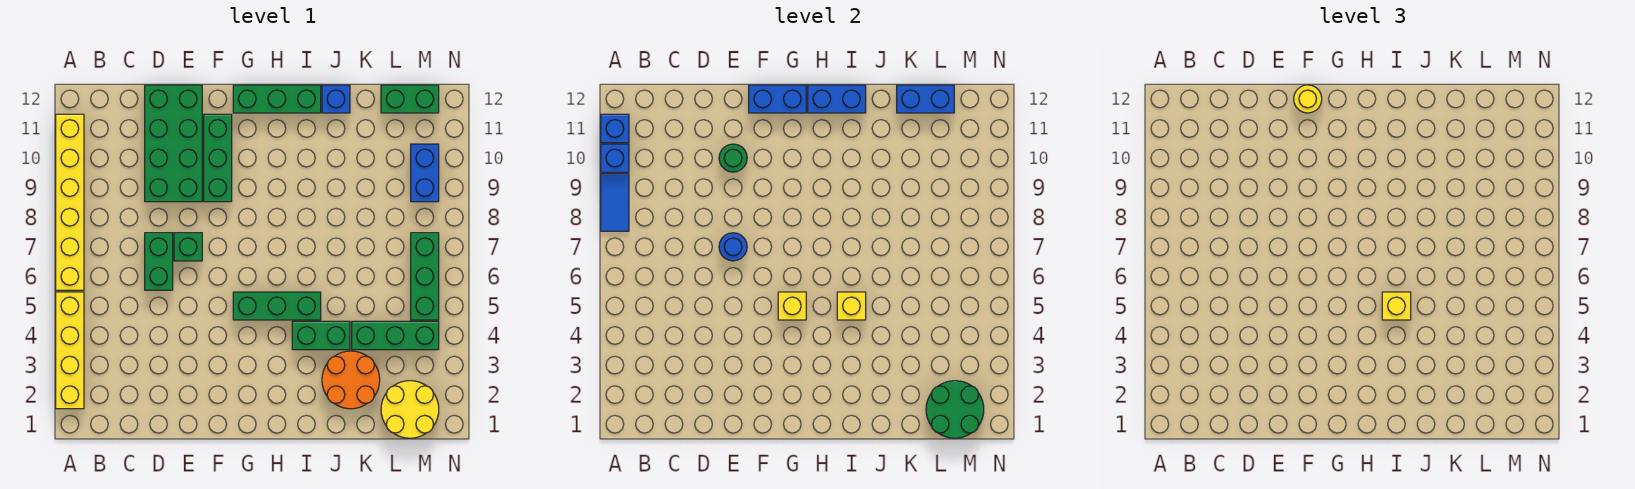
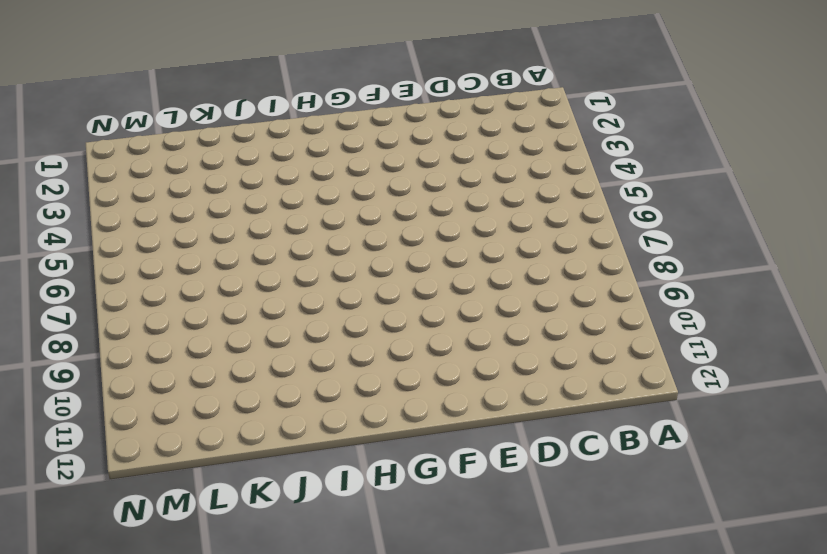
none -> yellow 1x4 brick [56,292,84,409]
none -> yellow 1x6 brick [56,114,84,290]
none -> green 1x2 brick [145,233,173,290]

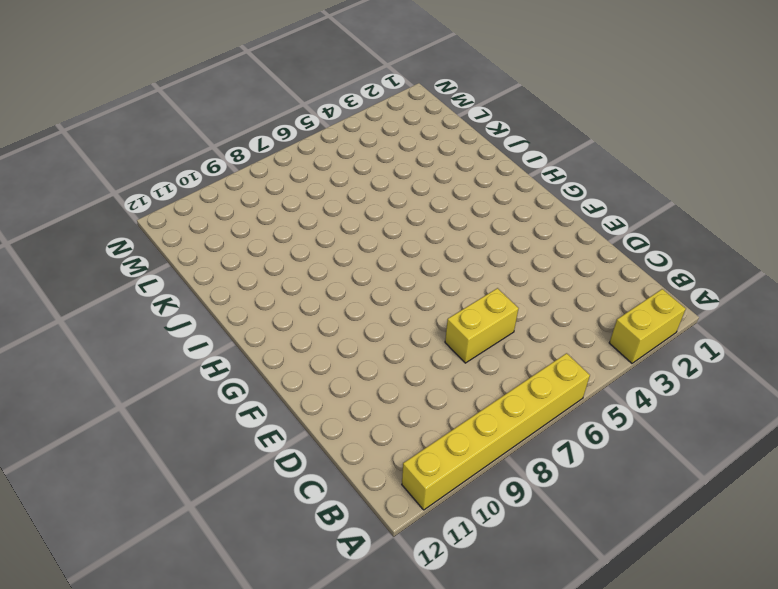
yellow 1x2 brick [609,289,686,363] -> yellow 1x4 brick [56,292,84,409]
yellow 1x2 brick [445,288,519,363] -> green 1x2 brick [145,233,173,290]
none -> green 2x4 brick [145,85,202,202]
none -> green 1x1 brick [174,233,202,261]
none -> green 1x3 brick [204,114,232,202]

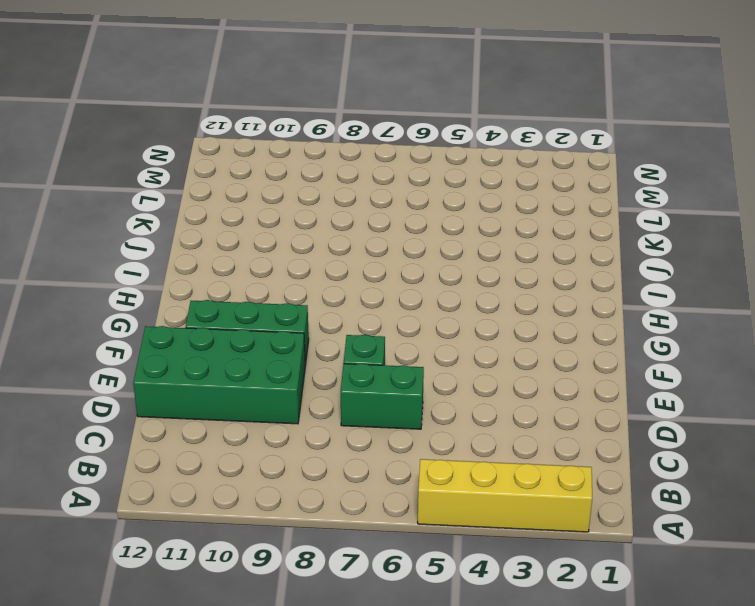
none -> yellow 1x6 brick [56,114,84,290]
none -> green 1x3 brick [233,292,321,320]
none -> green 1x3 brick [233,85,321,113]

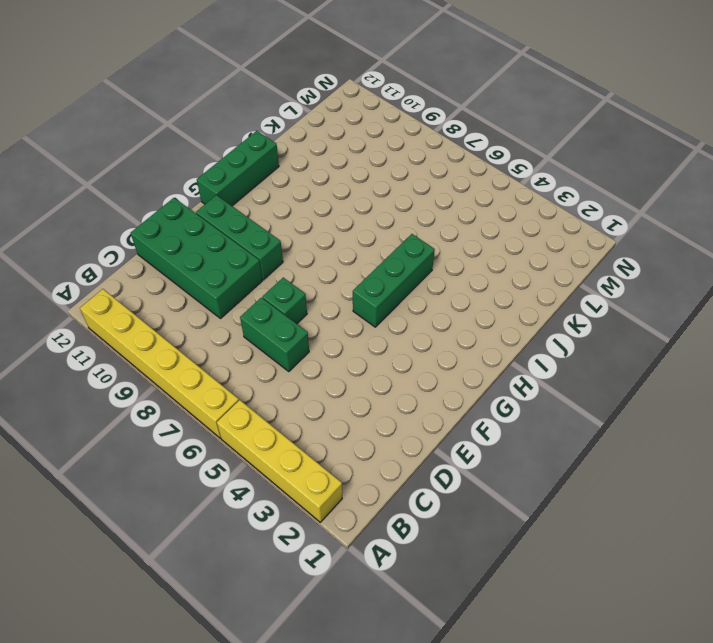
none -> green 1x2 brick [292,321,350,350]
none -> orange 2x2 round brick [322,351,380,409]
none -> blue 1x1 brick [322,85,350,113]

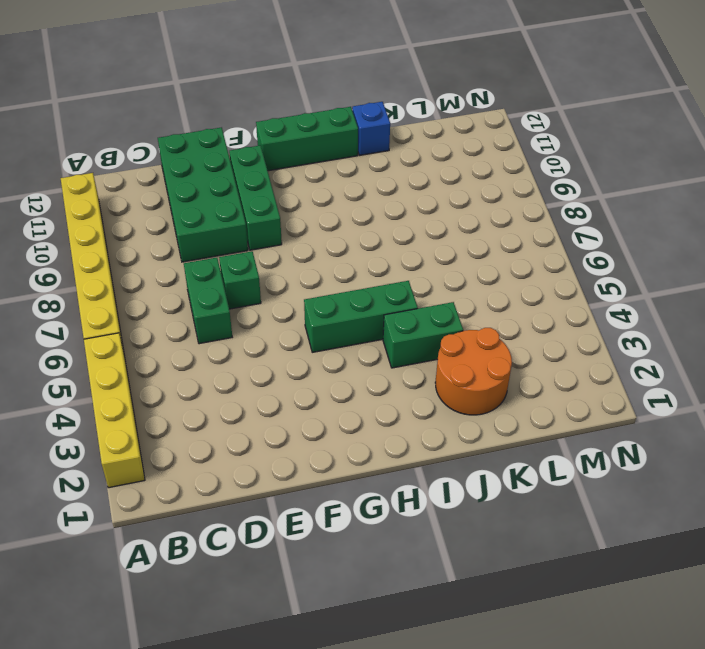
none -> green 1x3 brick [352,321,439,350]
none -> yellow 2x2 round brick [381,381,439,438]
none -> green 1x2 brick [381,85,439,113]

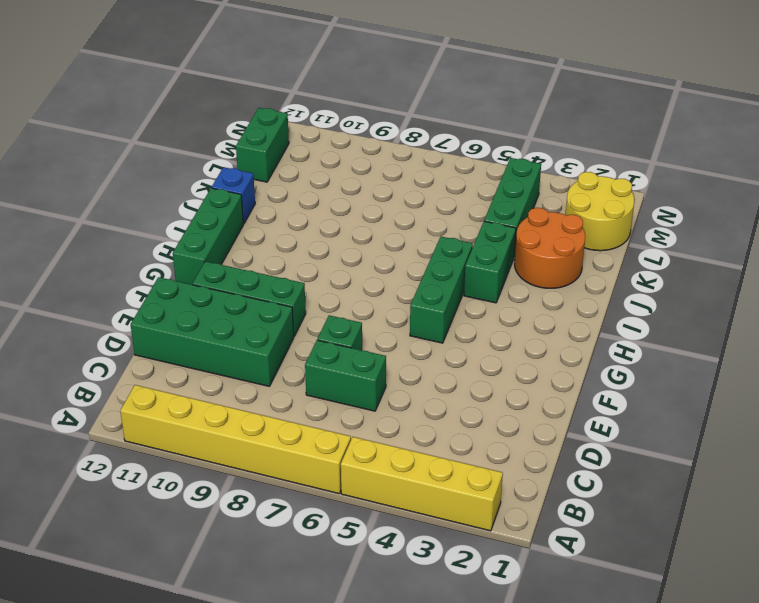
none -> green 1x3 brick [411,233,439,320]
none -> blue 1x2 brick [411,144,439,202]
none -> blue 1x2 tile [601,174,629,231]

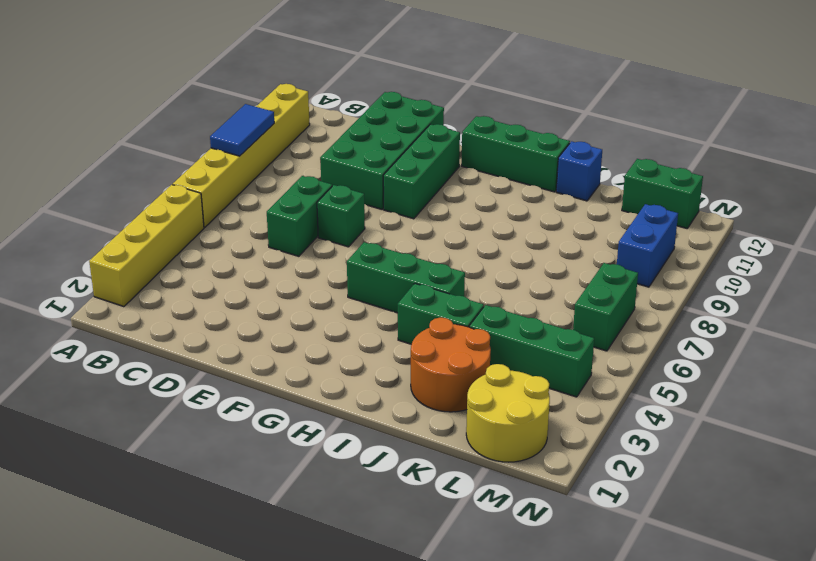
green 1x2 brick [573,263,638,351] -> green 1x3 brick [411,233,439,320]
none -> blue 1x1 brick [601,144,629,172]
none -> blue 1x1 brick [601,114,629,143]
none -> blue 1x1 round brick [719,233,747,261]

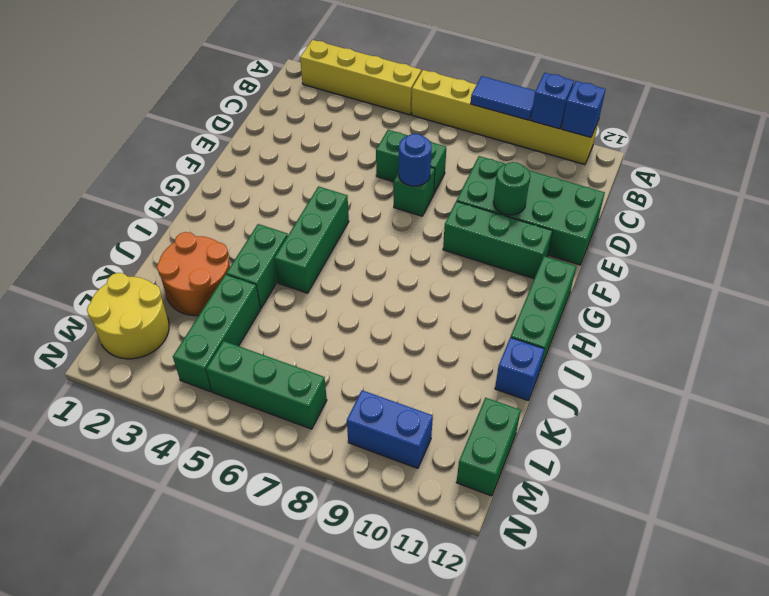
none -> blue 1x2 brick [749,85,806,113]
none -> yellow 1x1 brick [778,292,806,320]
none -> blue 1x2 brick [808,85,866,113]

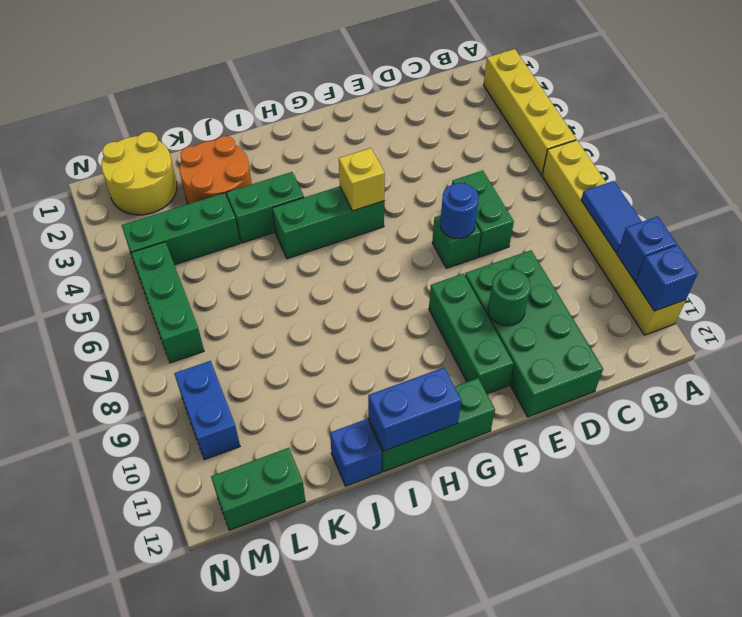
none -> blue 1x2 brick [749,85,806,113]
none -> yellow 1x1 brick [837,292,866,320]
none -> blue 1x2 brick [897,85,954,113]

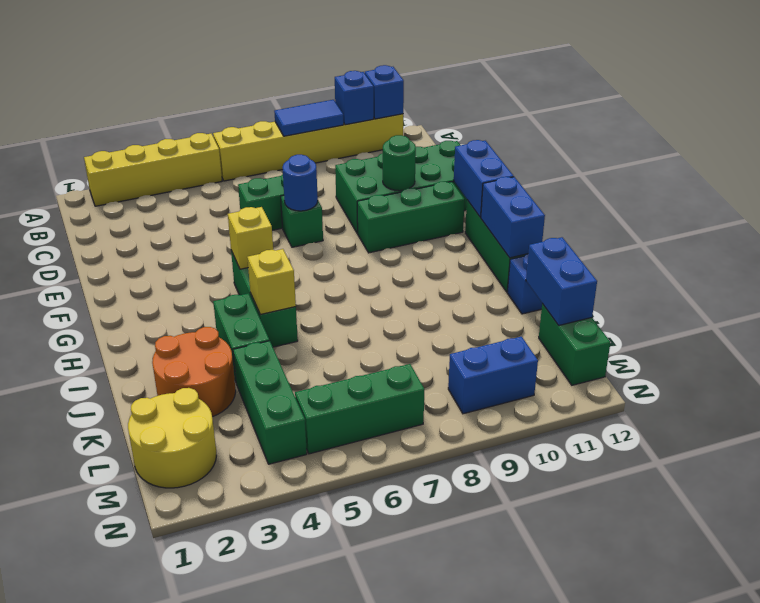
none -> green 2x2 round brick [926,381,984,438]
none -> yellow 1x1 round brick [1294,85,1322,113]
none -> yellow 1x1 brick [1382,292,1411,320]

